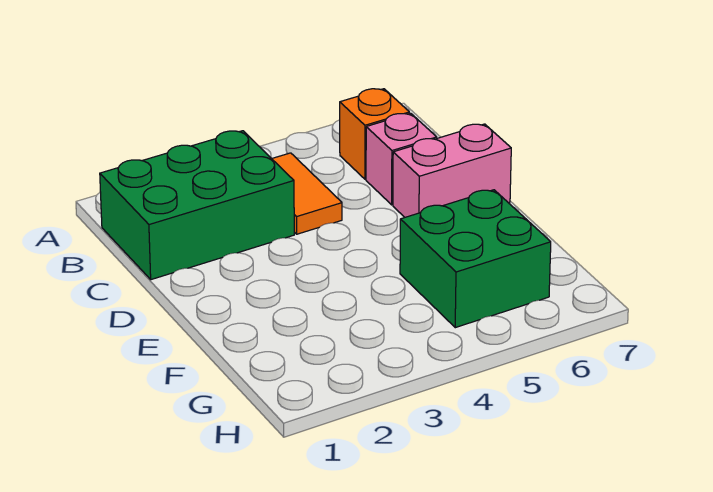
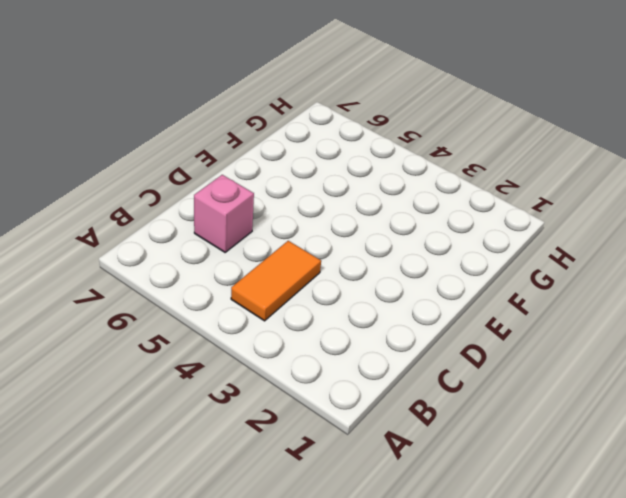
none -> green 2x3 brick [100,131,294,280]
none -> orange 1x1 brick [340,89,409,179]

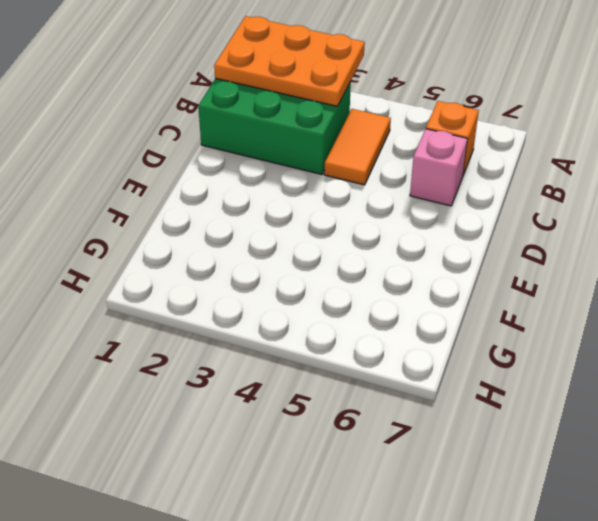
orange 2x3 plate [214,16,365,106] -> none
none -> pink 1x2 brick [393,124,511,217]
none -> green 2x2 brick [400,190,551,328]

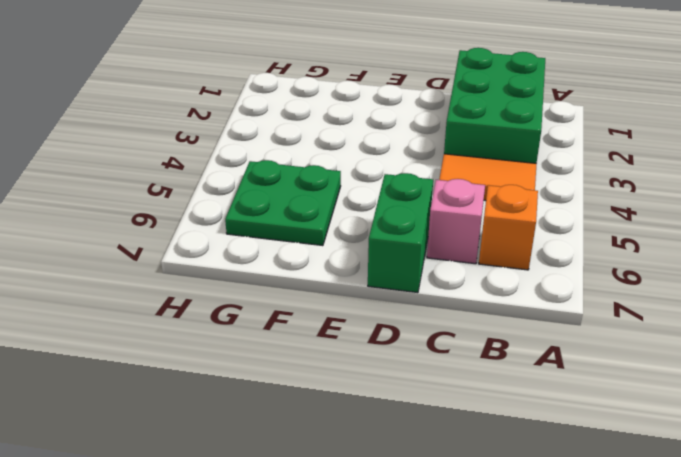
green 1x2 brick [368,173,433,293] -> pink 1x2 brick [393,124,511,217]
green 2x2 plate [225,160,341,246] -> green 2x2 brick [400,190,551,328]

